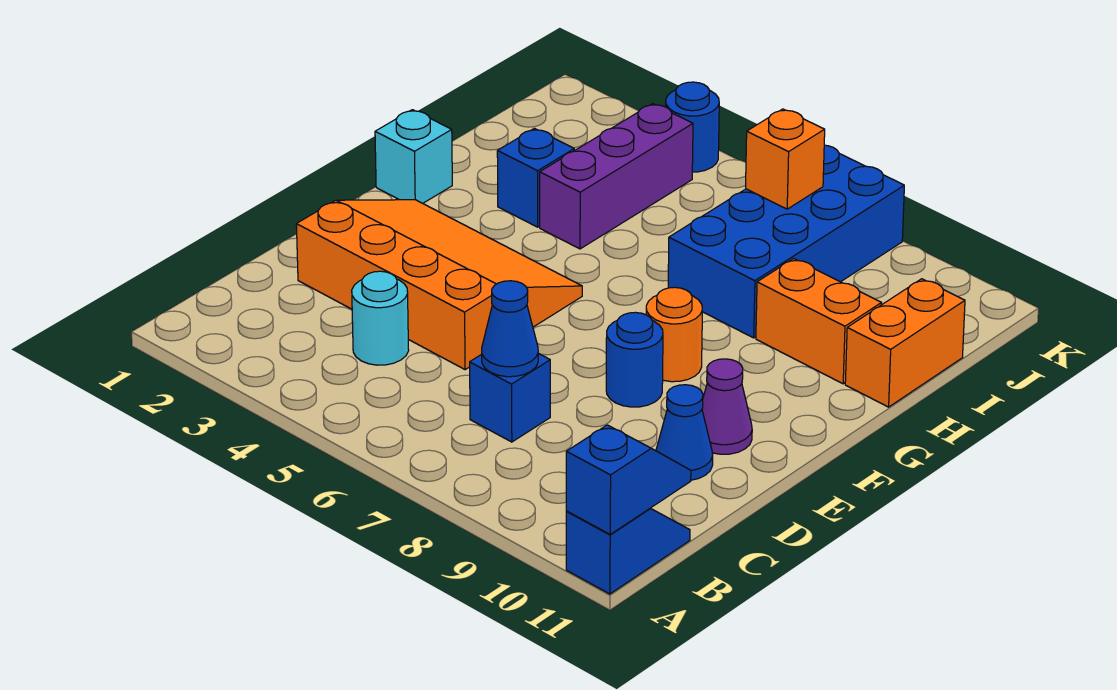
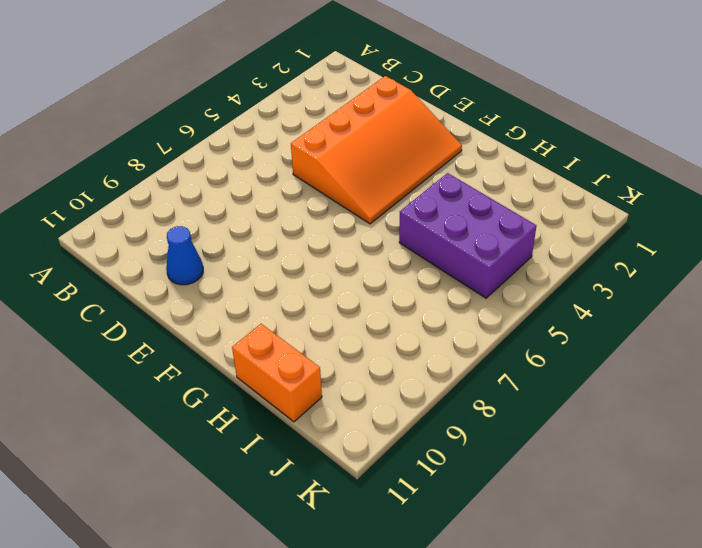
purple 2x3 brick [399,173,536,298] -> purple 1x3 brick [540,104,693,249]
none -> blue 1x2 slope [566,508,690,594]
none -> cyan 1x1 round brick [352,271,409,365]
none -> blue 1x1 brick [470,353,550,442]

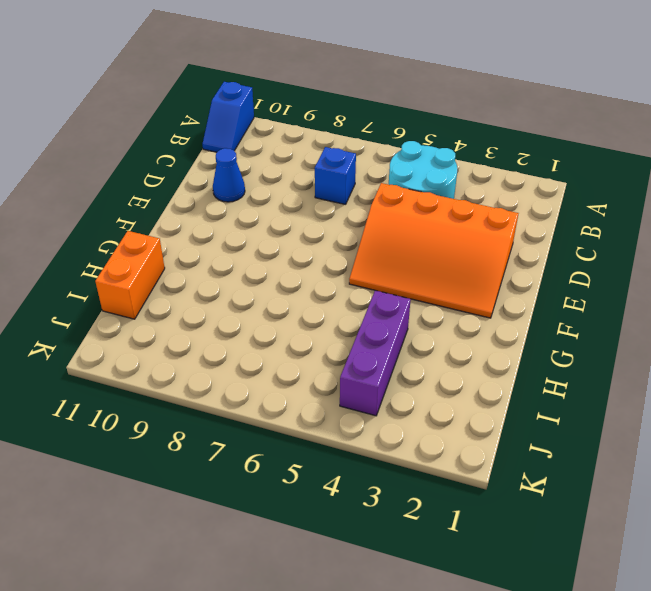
cyan 2x2 round brick [389,141,457,199] -> cyan 1x1 round brick [352,271,409,365]
none -> blue 1x1 round brick [606,312,663,407]
none -> purple 1x1 cone [702,359,752,454]
none -> orange 1x1 round brick [646,287,702,382]

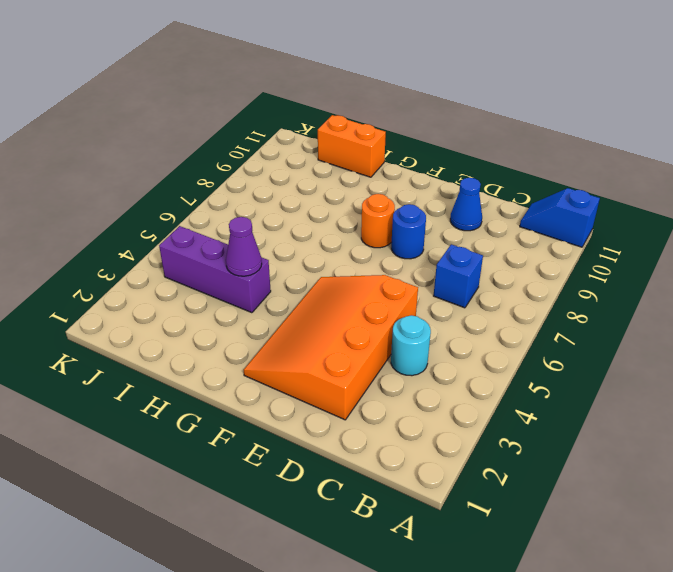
purple 1x1 cone [226,217,262,276] -> purple 1x1 cone moved to [702,359,752,454]
none -> cyan 1x1 brick [375,110,452,203]
none -> blue 1x1 brick [497,128,574,227]
none -> blue 2x4 brick [668,145,904,338]

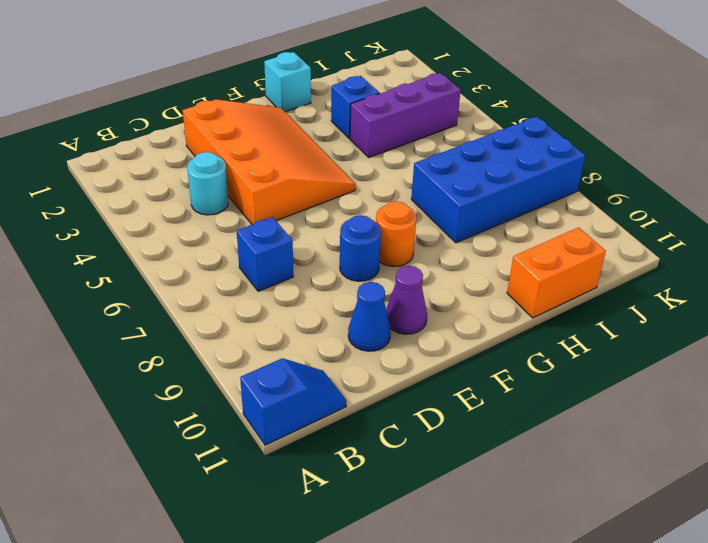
none -> orange 1x2 brick [756,259,881,384]
none -> blue 1x1 round brick [666,82,719,172]
none -> blue 1x2 slope [566,425,691,534]

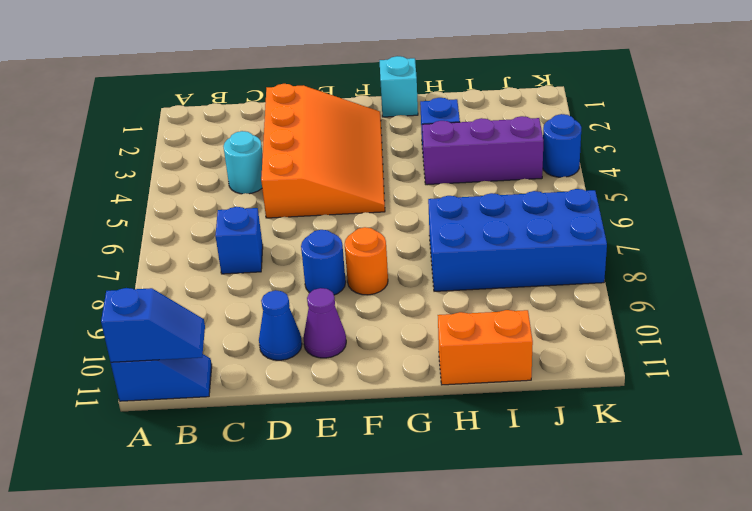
none -> orange 1x2 brick [756,259,881,384]
none -> blue 1x1 cone [482,281,538,377]
none -> orange 1x1 brick [746,109,825,209]

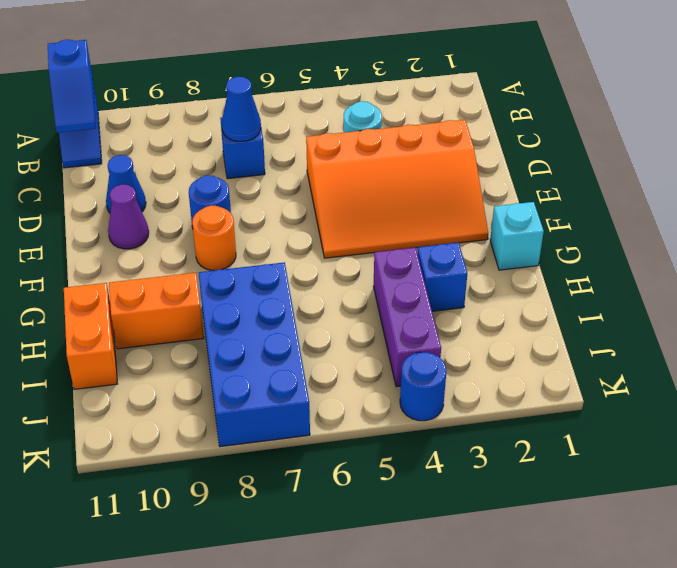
none -> orange 1x1 brick [746,109,825,209]

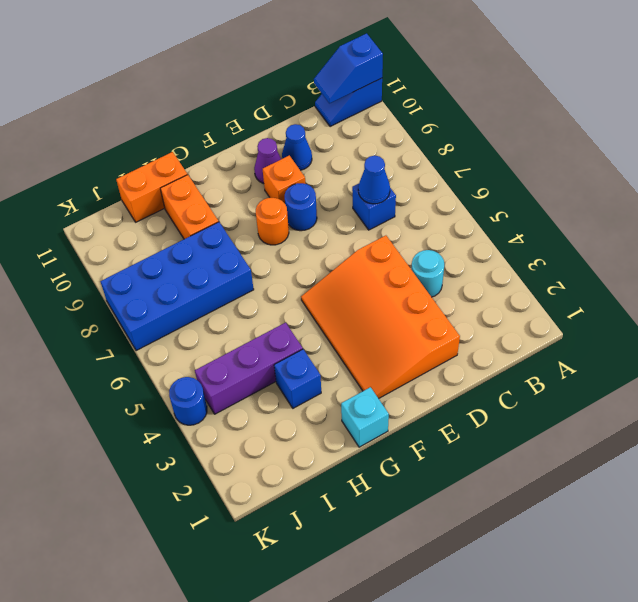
orange 1x1 brick [263,155,305,203] -> orange 1x1 brick moved to [746,109,825,209]

